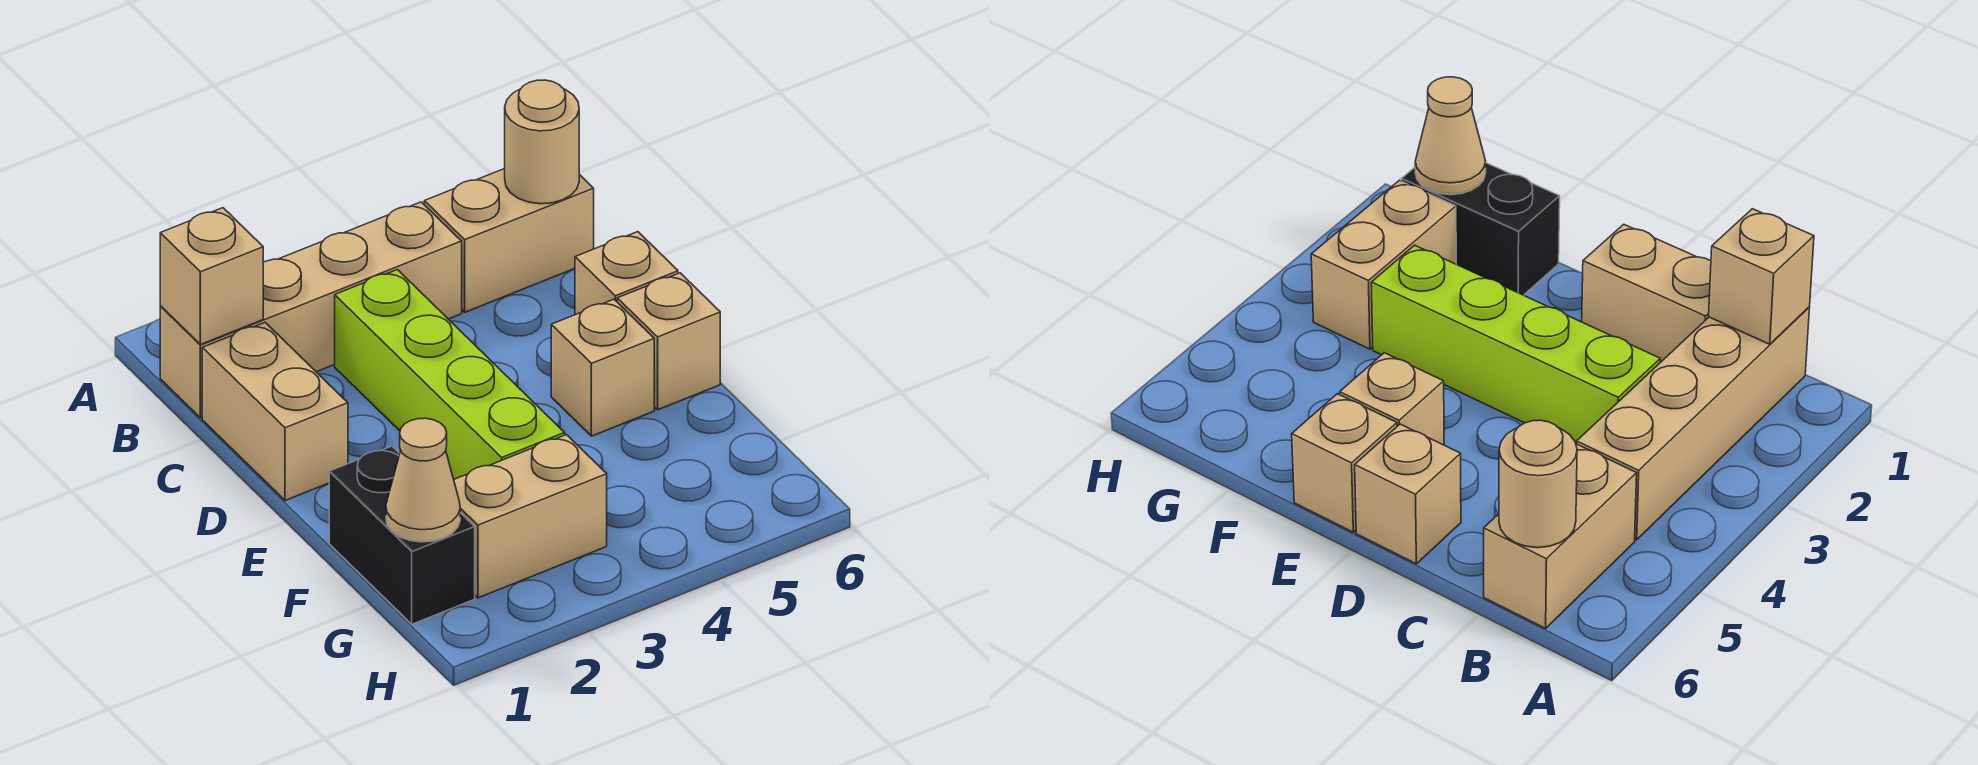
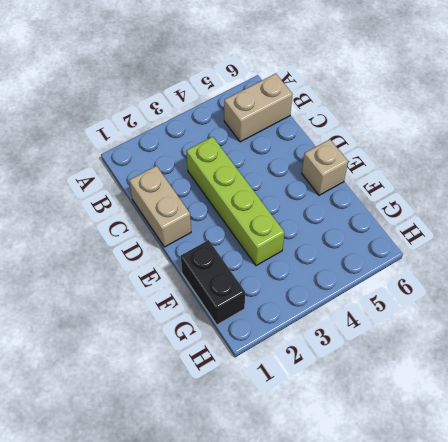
none -> tan 1x4 brick [160,202,462,418]
none -> tan 1x1 brick [575,232,678,315]
none -> tan 1x1 brick [551,299,654,436]

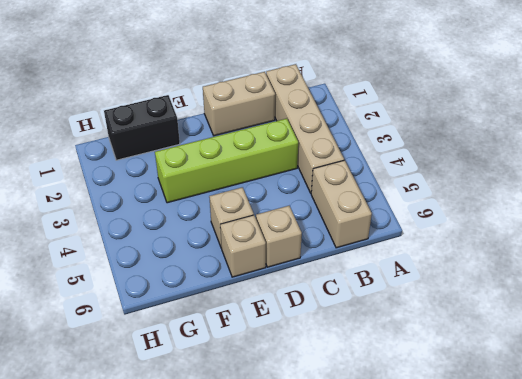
none -> tan 1x2 brick [454,435,607,598]
none -> tan 1x1 brick [160,208,263,345]
none -> tan 1x1 round brick [505,80,579,204]

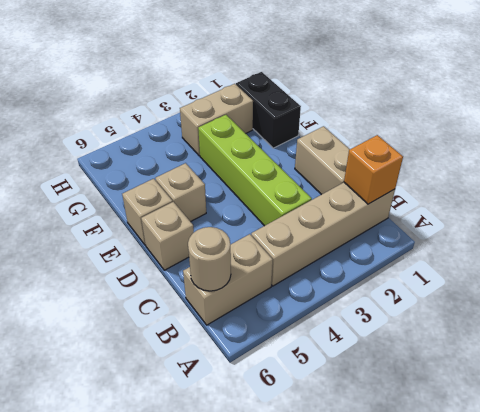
orange 1x1 brick [344,135,403,204] -> tan 1x1 brick [160,208,263,345]
none -> tan 1x1 cone [386,418,460,542]

